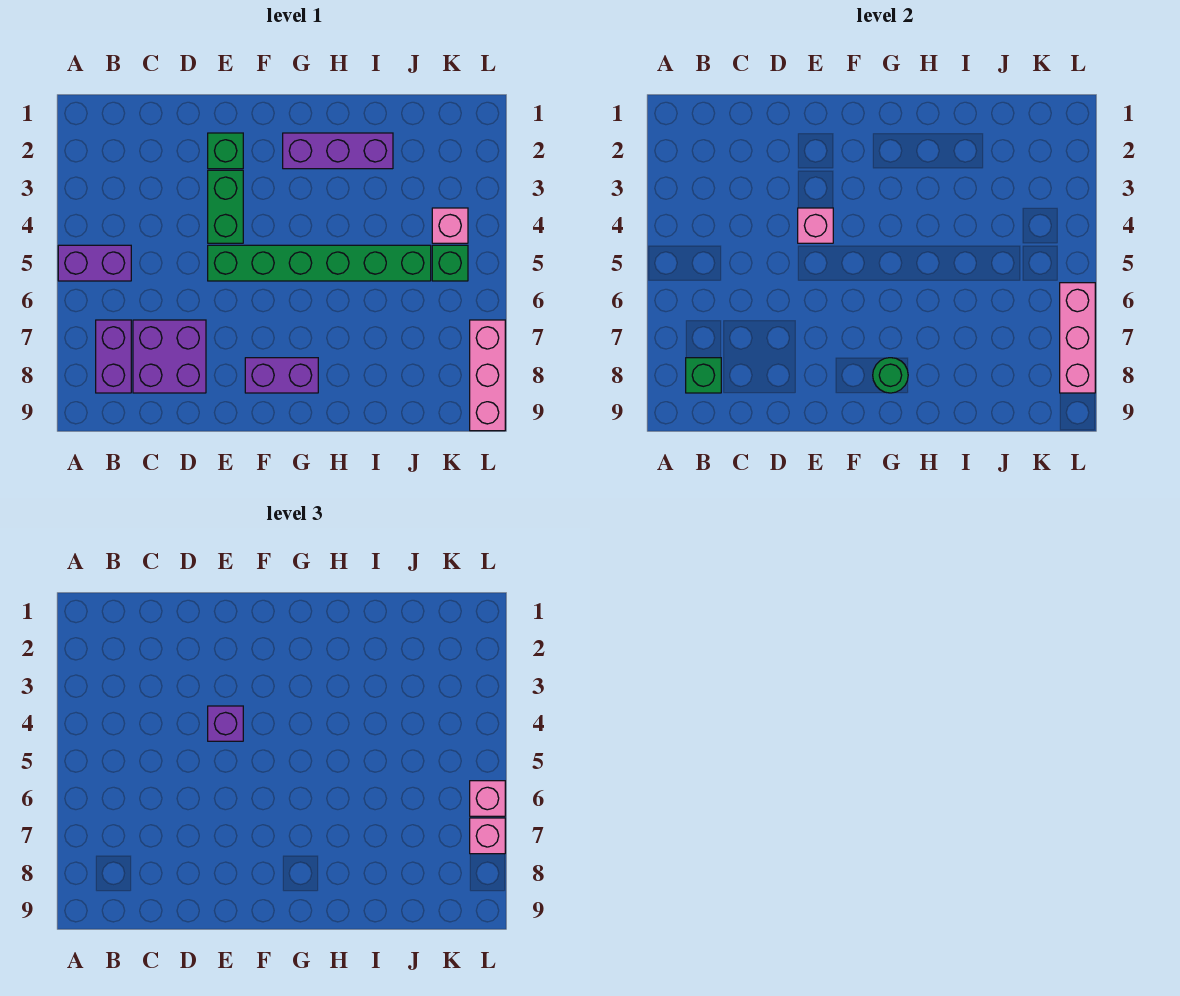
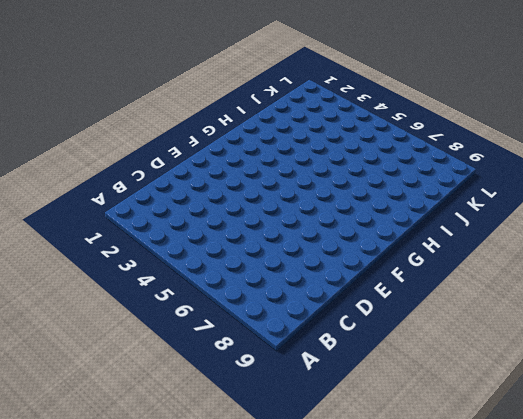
none -> purple 1x2 brick [58,245,131,281]
none -> purple 1x2 brick [96,320,131,393]
none -> purple 2x2 brick [133,320,206,393]

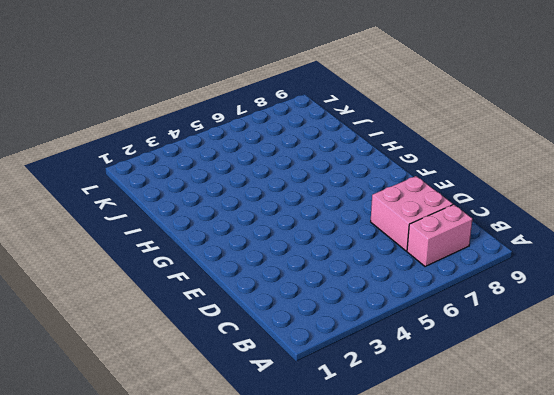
pink 1x2 brick [407,205,472,267] -> purple 1x2 brick [96,320,131,393]
pink 2x2 brick [371,176,453,251] -> purple 2x2 brick [133,320,206,393]
none -> purple 1x2 brick [58,245,131,281]
none -> green 1x1 brick [208,133,243,169]
none -> green 1x2 brick [208,170,243,243]

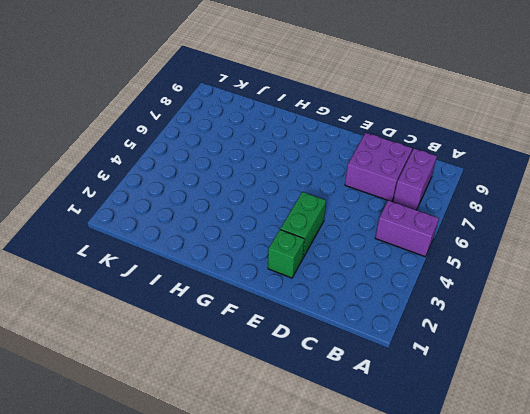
none -> green 1x6 brick [208,245,431,281]
none -> purple 1x2 brick [245,358,318,393]
none -> purple 1x3 brick [283,133,393,169]

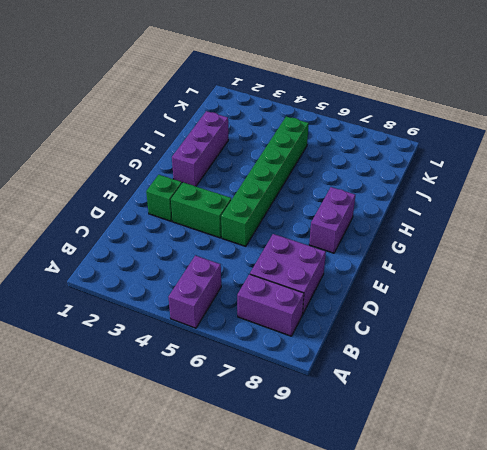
none -> pink 1x1 brick [432,208,468,243]
none -> green 1x1 brick [432,245,468,281]
none -> pink 1x3 brick [470,320,505,431]

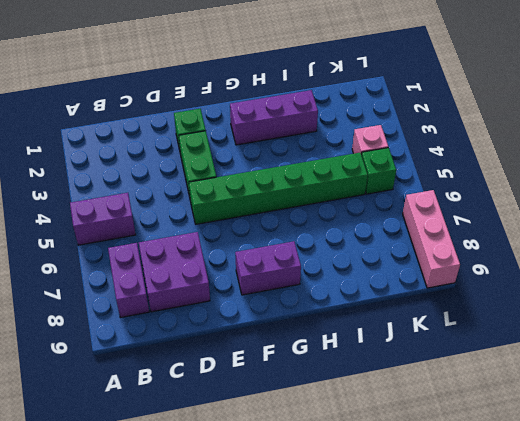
none -> green 1x1 brick [686,358,721,393]
none -> pink 1x1 brick [798,208,833,243]
none -> green 1x1 round brick [873,358,908,393]

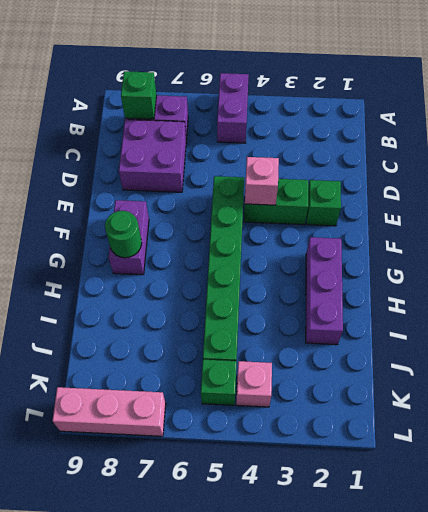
none -> pink 1x3 brick [1060,283,1095,393]
none -> purple 1x1 brick [208,706,243,741]
none -> pink 1x1 brick [470,781,505,816]

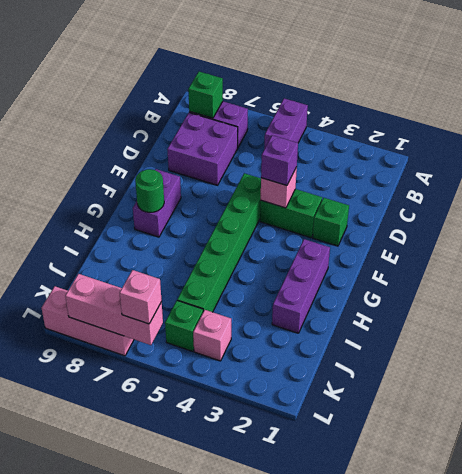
none -> pink 1x1 brick [470,818,505,854]

